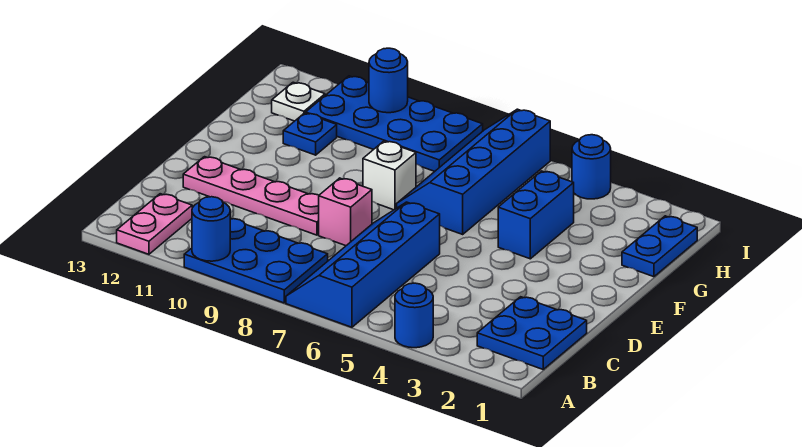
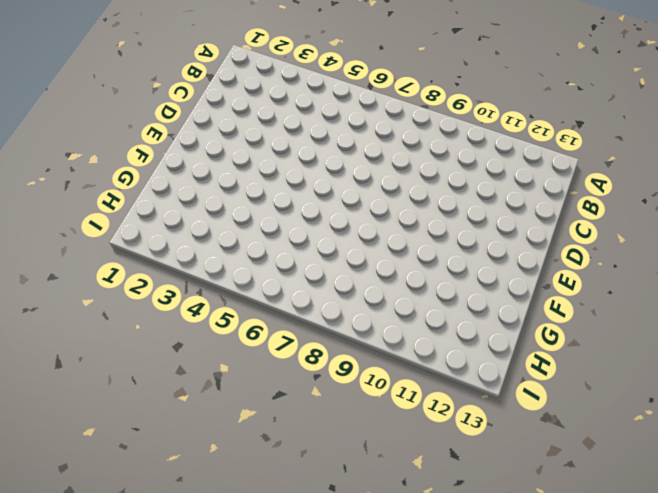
none -> blue 1x1 round brick [395,283,433,348]
none -> blue 2x4 slope [286,202,440,327]
none -> blue 2x3 plate [184,219,328,303]

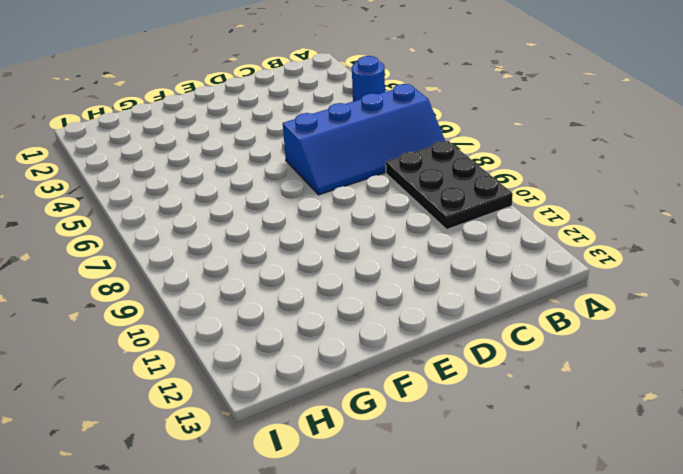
black 2x3 plate [386,141,513,229] -> blue 2x3 plate [184,219,328,303]
none -> pink 1x2 plate [117,194,192,254]
none -> blue 2x2 plate [477,297,587,369]
none -> pink 1x1 brick [319,178,372,246]

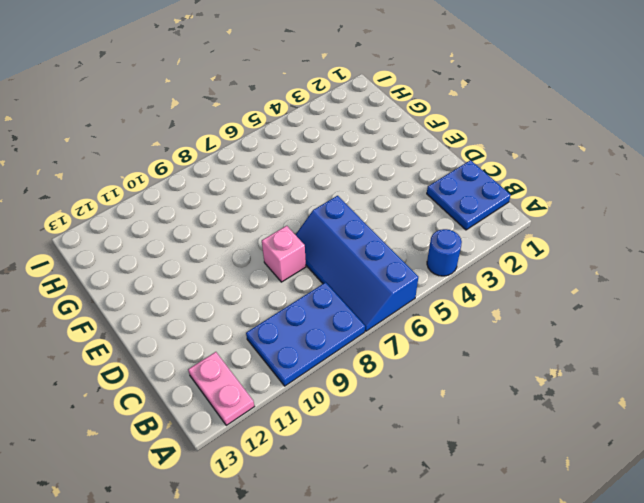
none -> pink 1x4 plate [183,157,319,235]
none -> blue 1x2 brick [498,171,574,259]
none -> blue 2x4 slope [397,109,550,234]

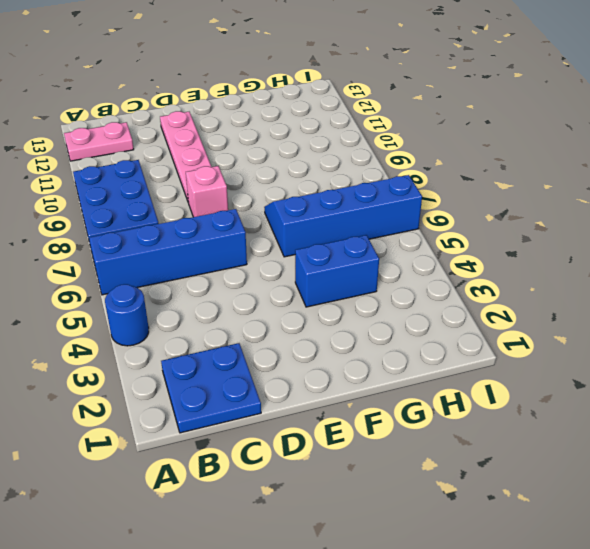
none -> white 1x1 brick [363,141,416,210]
none -> blue 1x2 plate [622,216,697,277]
none -> blue 1x1 plate [283,113,337,155]

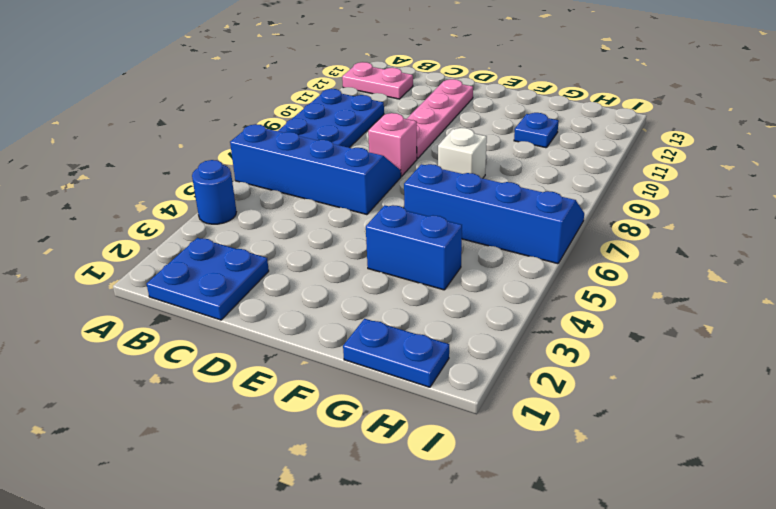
none -> blue 2x4 plate [306,76,483,171]
none -> white 1x1 plate [272,82,325,121]
none -> blue 1x1 round brick [572,135,611,199]

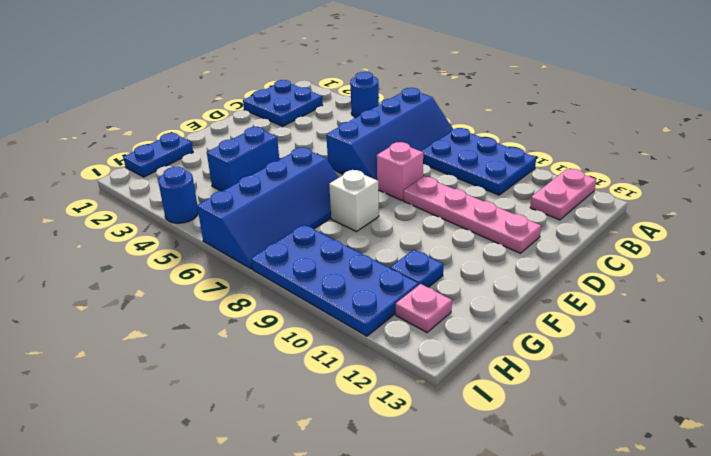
pink 1x1 plate [396,284,452,332] -> white 1x1 plate [272,82,325,121]
none -> blue 1x1 round brick [192,197,230,261]
none -> blue 1x1 round brick [369,48,408,113]

